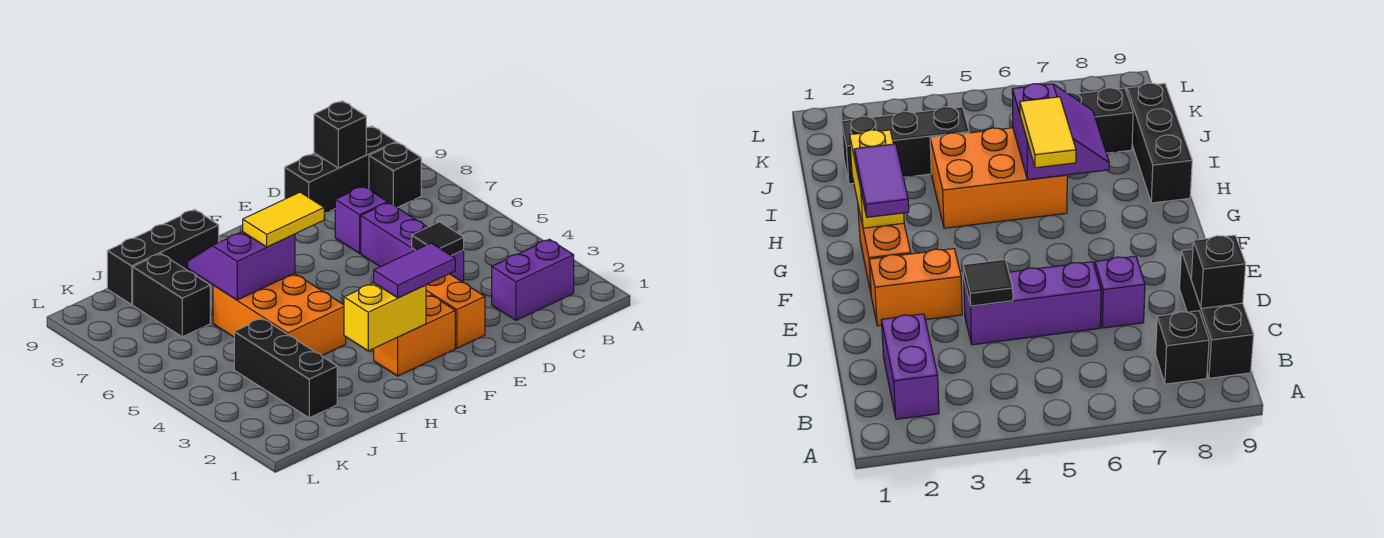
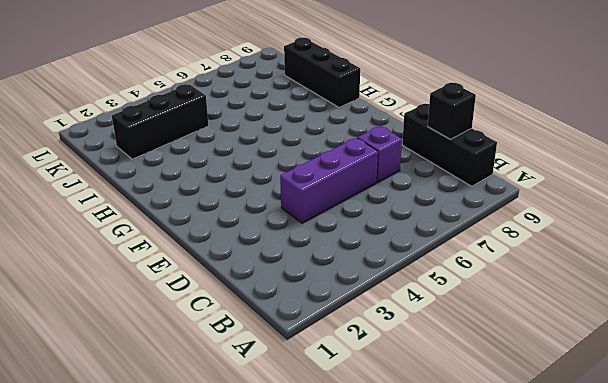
none -> purple 1x2 brick [492,239,574,320]
none -> black 1x1 brick [369,142,421,208]
none -> orange 1x2 brick [426,274,485,348]

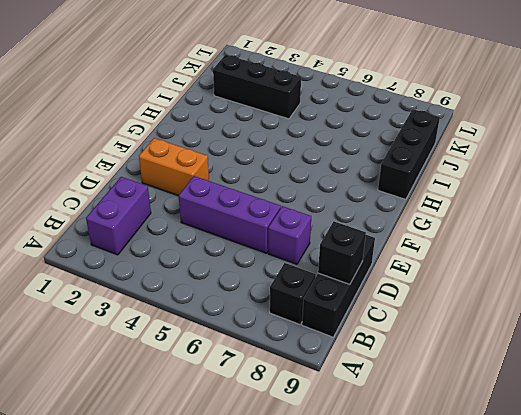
none -> orange 1x2 brick [374,295,455,376]
none -> orange 2x3 brick [213,273,346,356]
none -> black 1x2 brick [133,254,210,337]

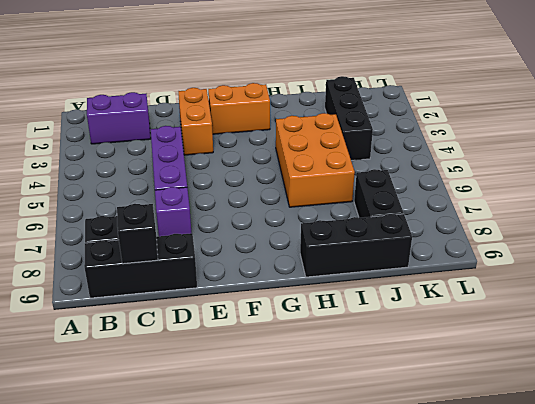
none -> black 1x1 tile [412,222,464,256]
none -> yellow 1x2 brick [344,283,426,351]
none -> purple 2x2 slope [188,232,295,300]

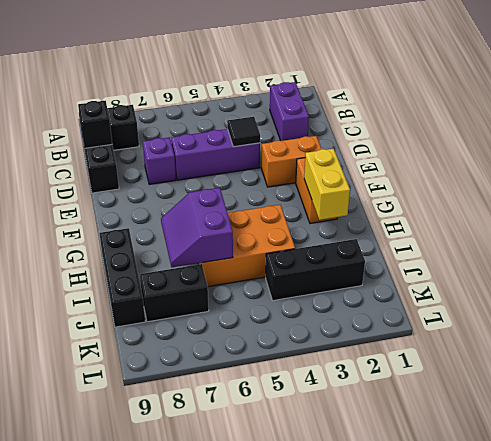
none -> purple 1x2 tile [374,243,455,298]
none -> yellow 1x2 tile [243,192,324,247]

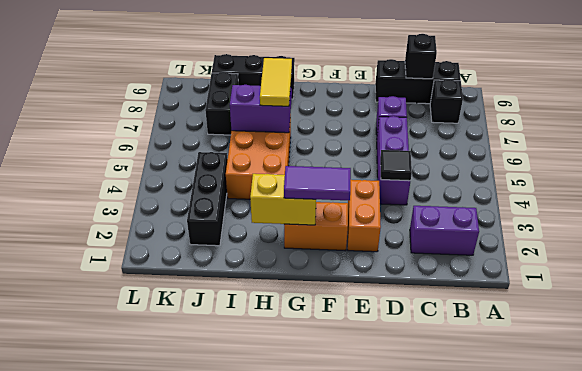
yellow 1x2 tile [260,58,292,106] -> yellow 1x2 tile turned to [243,192,324,247]

